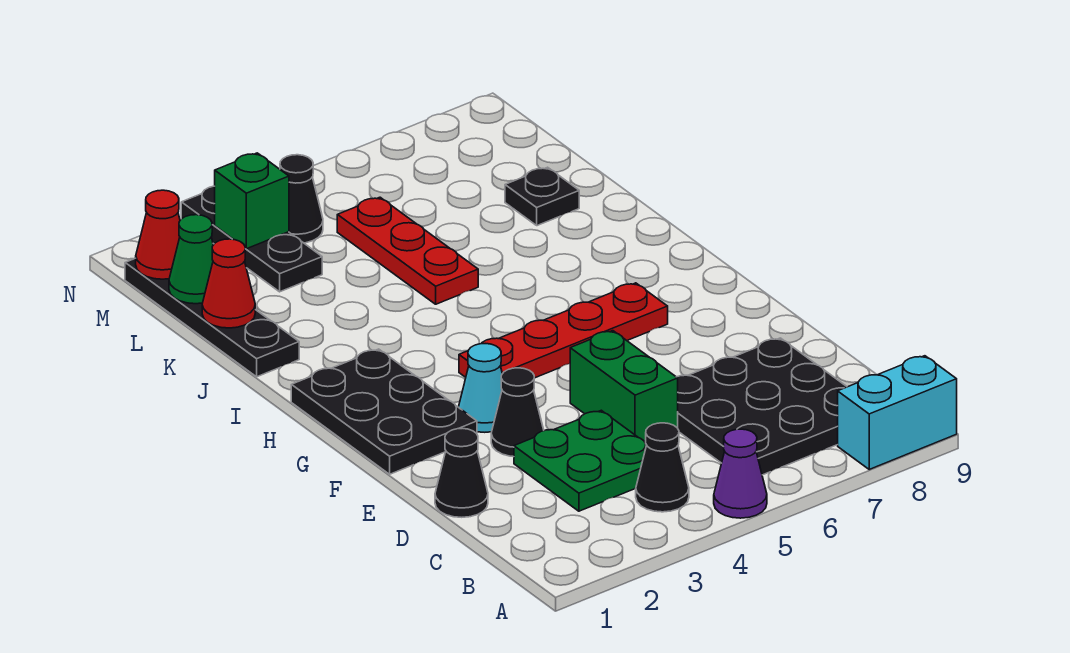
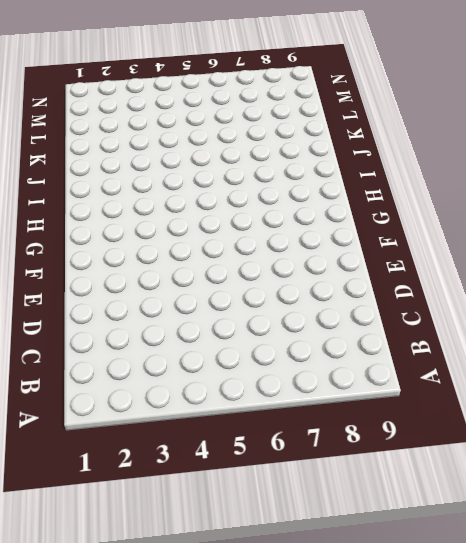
none -> purple 1x1 cone [714,429,767,518]
none -> cyan 1x2 brick [838,356,957,469]
none -> black 1x1 cone [636,423,689,512]

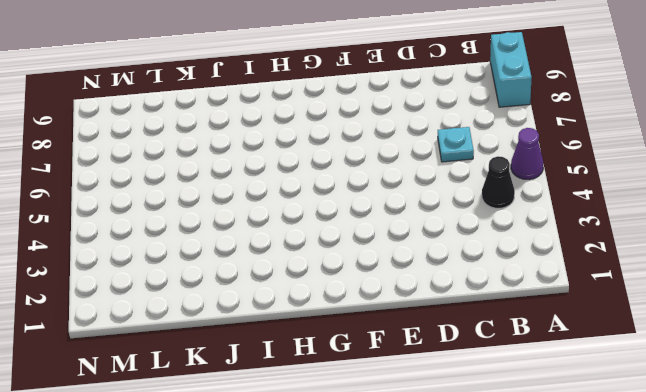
cyan 1x1 plate [438,127,474,162] -> black 3x3 plate [677,338,847,475]
none -> green 2x2 plate [514,410,646,511]
none -> black 1x1 cone [435,428,488,517]
none -> green 1x2 brick [570,331,678,443]

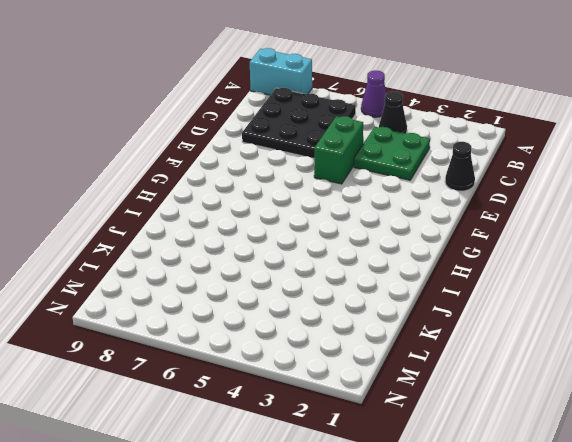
none -> black 1x1 cone [491,368,544,457]
none -> black 2x3 plate [291,349,477,474]
none -> cyan 1x1 cone [459,344,502,432]

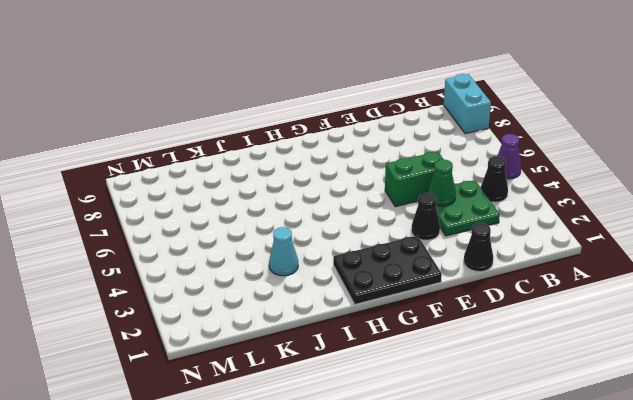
green 1x1 cone [428,159,456,206] -> green 1x1 cone moved to [169,215,213,304]
cyan 1x1 cone [269,227,298,276] -> cyan 1x1 cone moved to [459,344,502,432]
none -> black 3x3 plate [677,338,847,475]
none -> red 1x4 plate [459,283,668,378]
none -> black 1x4 plate [125,258,299,377]

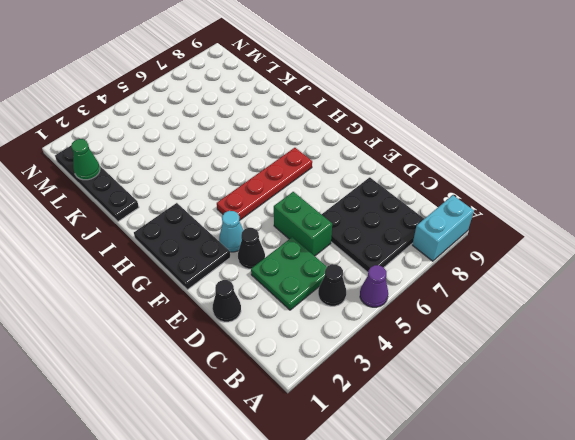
none -> red 1x3 plate [337,197,478,304]
none -> black 1x1 plate [505,167,579,226]
none -> black 1x3 plate [181,186,322,292]

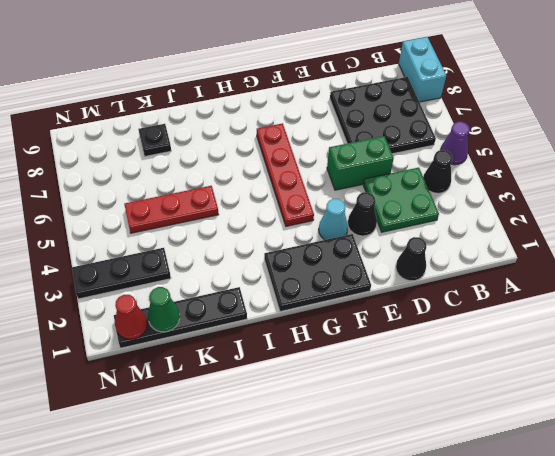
none -> black 1x1 cone [280,155,323,243]
none -> red 1x1 cone [202,239,255,328]
none -> green 1x1 brick [215,153,289,249]

